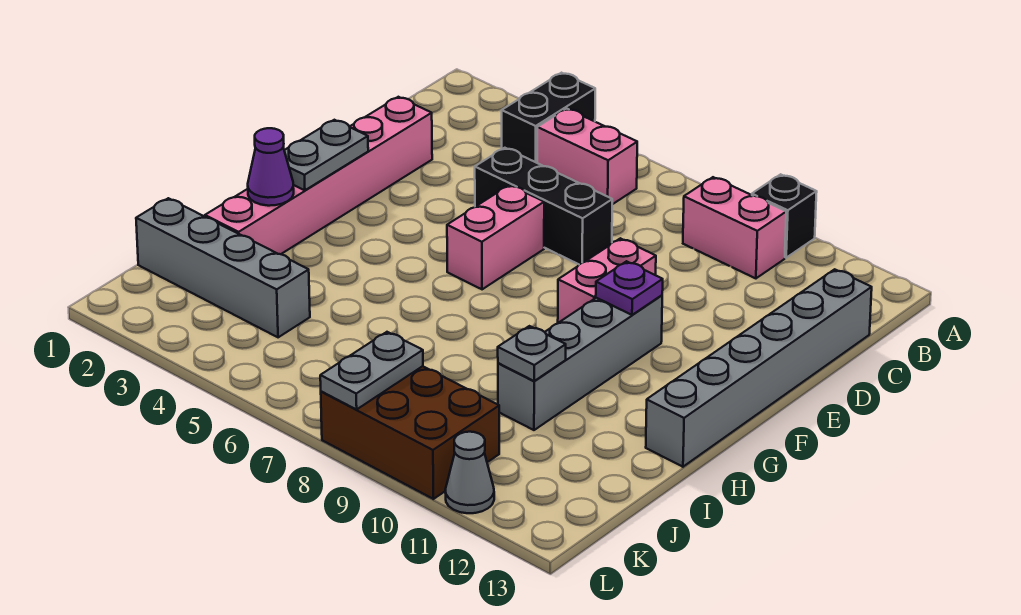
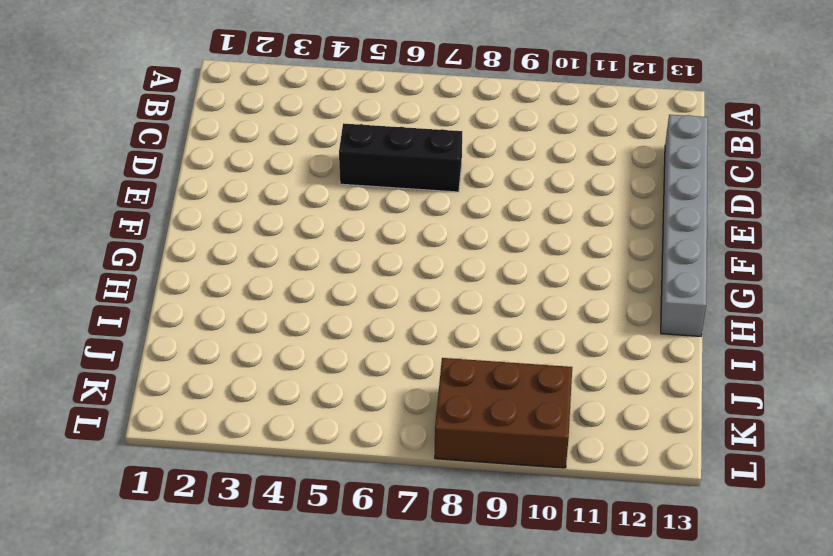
none -> black 1x2 brick [502,73,595,163]
none -> black 1x1 brick [752,174,817,258]
none -> pink 1x2 brick [537,109,638,204]

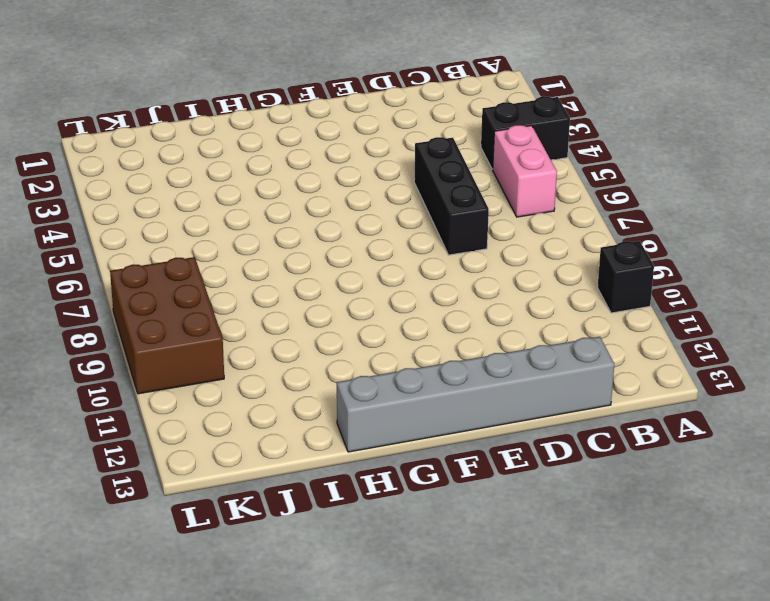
none -> pink 1x2 brick [683,177,786,278]
none -> pink 1x6 brick [205,97,432,254]
none -> pink 1x2 brick [447,185,544,289]

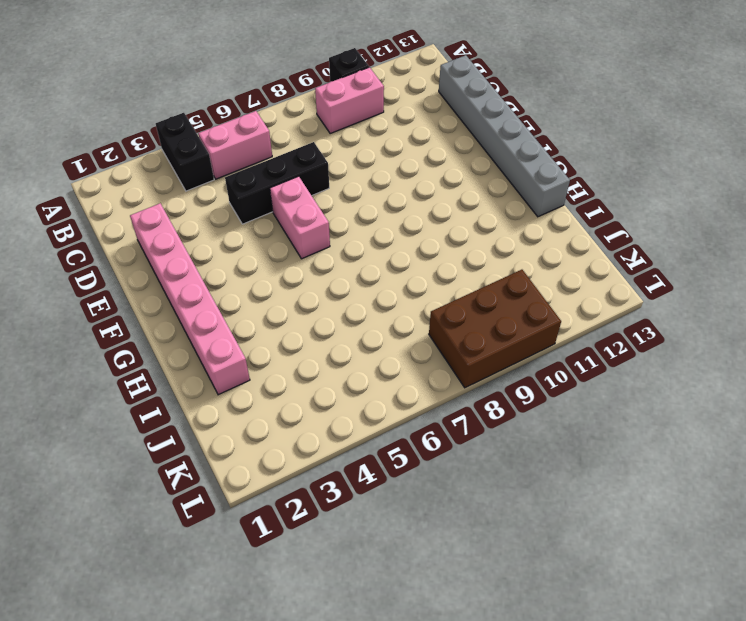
none -> pink 1x2 brick [558,238,656,323]
none -> grey 1x4 brick [498,295,662,430]
none -> grey 1x4 brick [136,198,310,337]

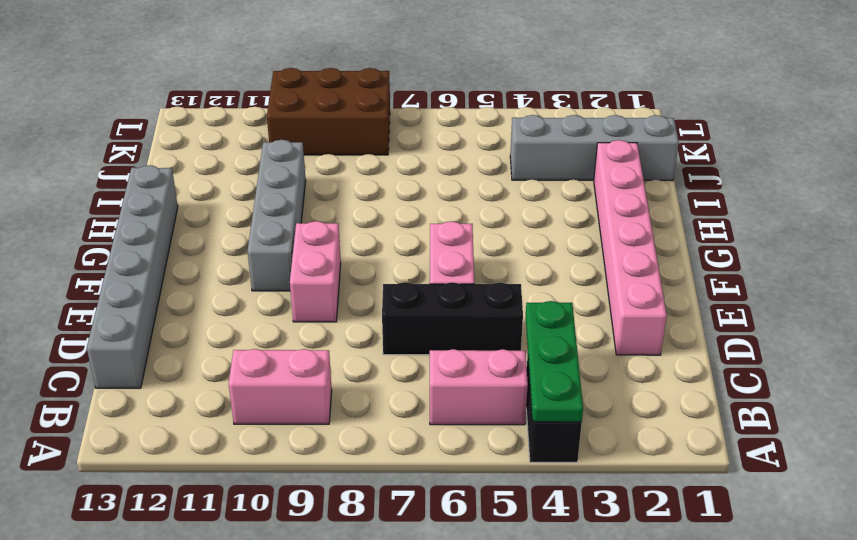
green 1x3 plate [526,301,583,422] -> none
none -> black 1x1 brick [752,174,817,258]
none -> grey 1x1 cone [445,432,494,513]
none -> grey 1x2 plate [284,120,368,190]

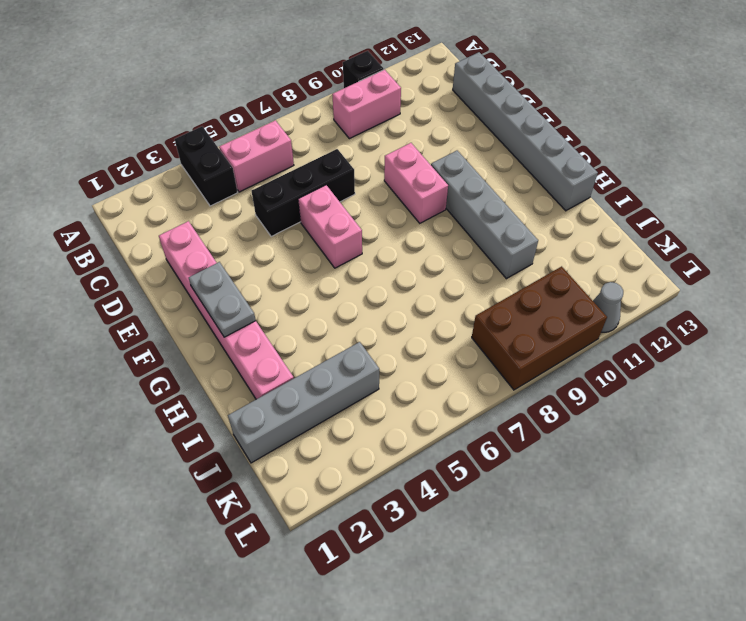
none -> purple 1x1 plate [596,261,663,315]
none -> purple 1x1 cone [248,128,294,206]
none -> grey 1x1 plate [498,326,566,381]

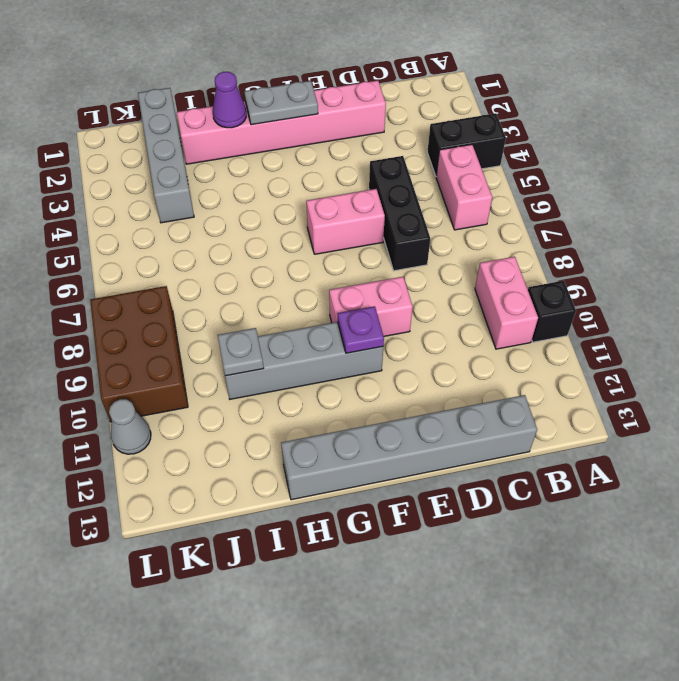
none -> grey 1x2 plate [320,332,423,410]

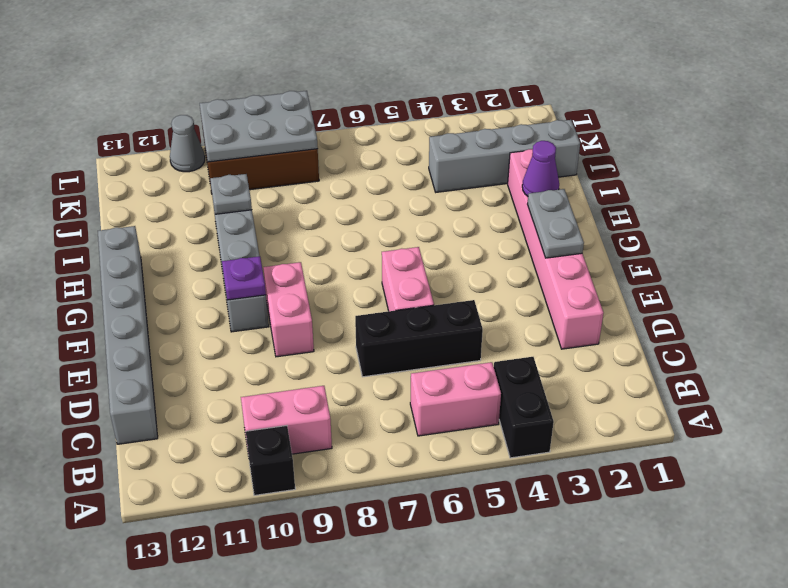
grey 2x3 plate [200,91,318,162] -> grey 1x2 plate [320,332,423,410]

